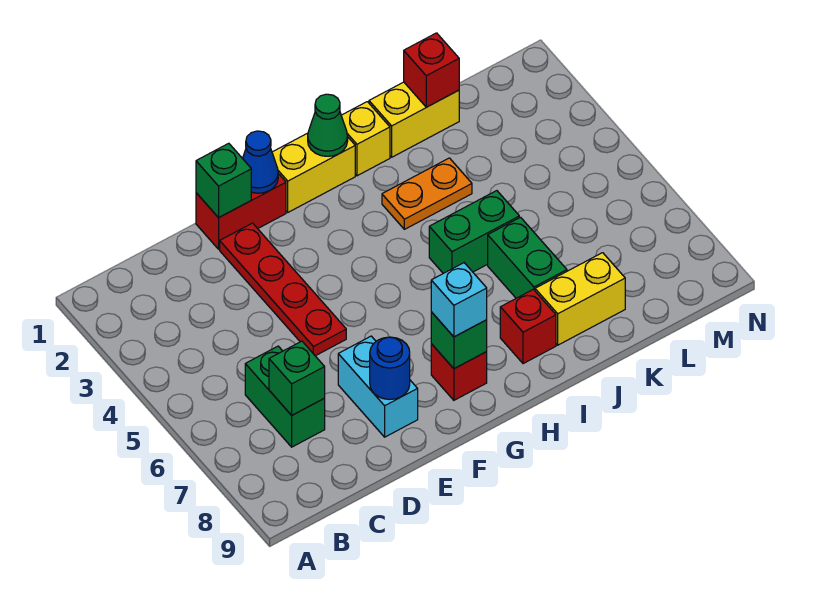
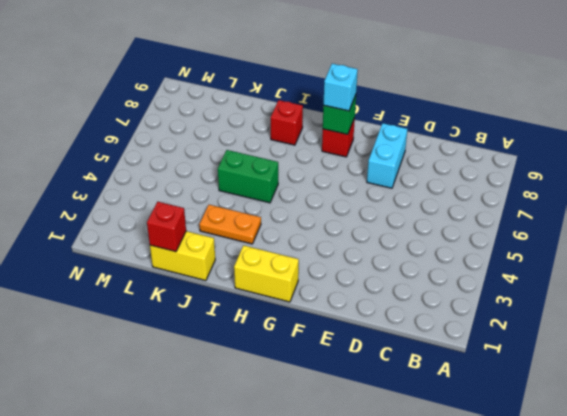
none -> green 1x2 brick [245,346,325,447]
none -> red 1x2 brick [196,174,286,249]
none -> red 1x4 plate [220,223,346,356]

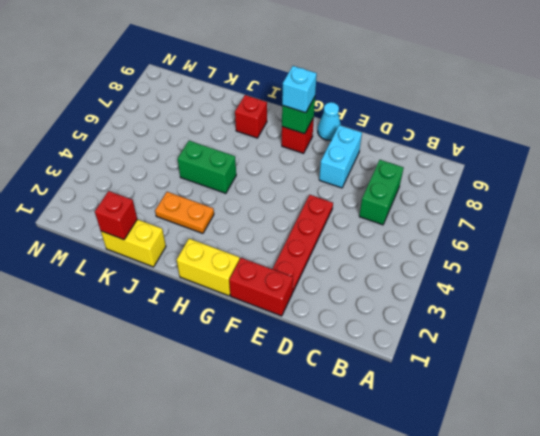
cyan 1x1 cone [318,102,341,140] -> none
none -> yellow 1x1 brick [341,102,390,176]
none -> green 1x2 brick [488,217,567,298]
none -> yellow 1x2 brick [535,253,625,345]

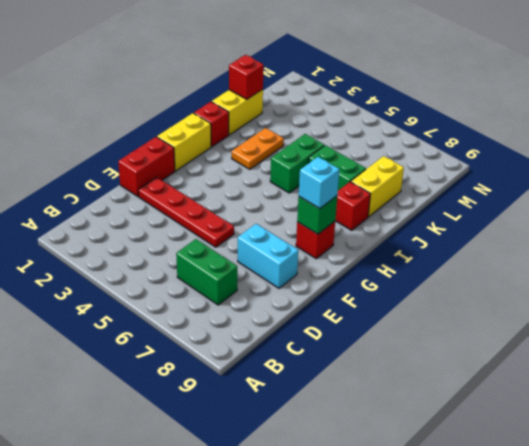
red 1x1 brick [194,102,229,147] -> yellow 1x1 brick [341,102,390,176]
none -> green 1x1 brick [269,341,325,415]
none -> green 1x1 brick [196,143,251,218]
none -> blue 1x1 round brick [370,337,410,400]

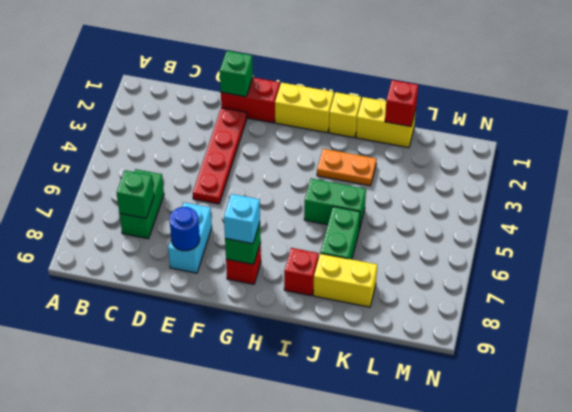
none -> blue 1x1 cone [243,131,278,193]
none -> green 1x1 cone [308,94,348,156]

